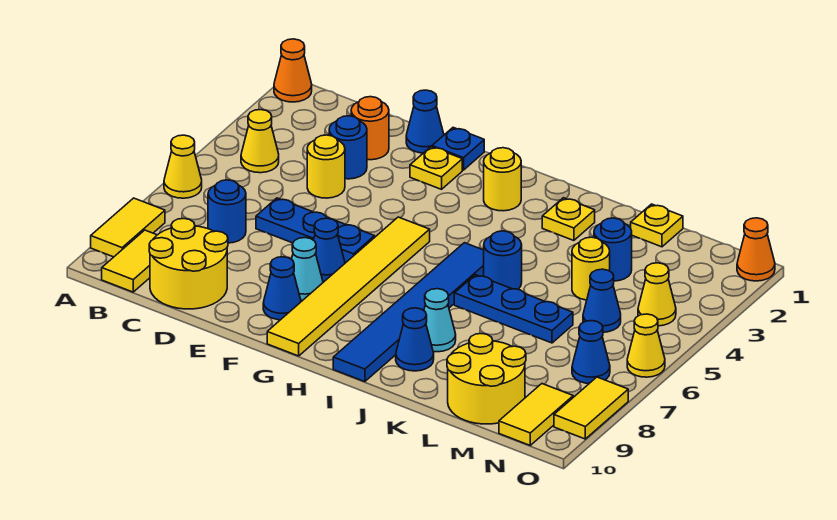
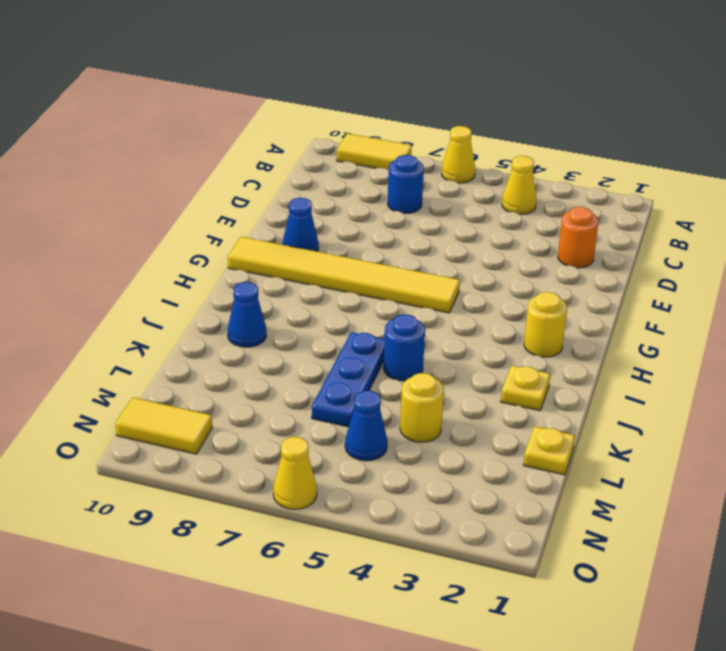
none -> orange 1x1 cone [274,39,312,102]
none -> yellow 1x2 tile [102,230,157,292]
none -> yellow 2x2 round brick [149,218,228,309]
none -> blue 1x1 round brick [329,116,367,179]

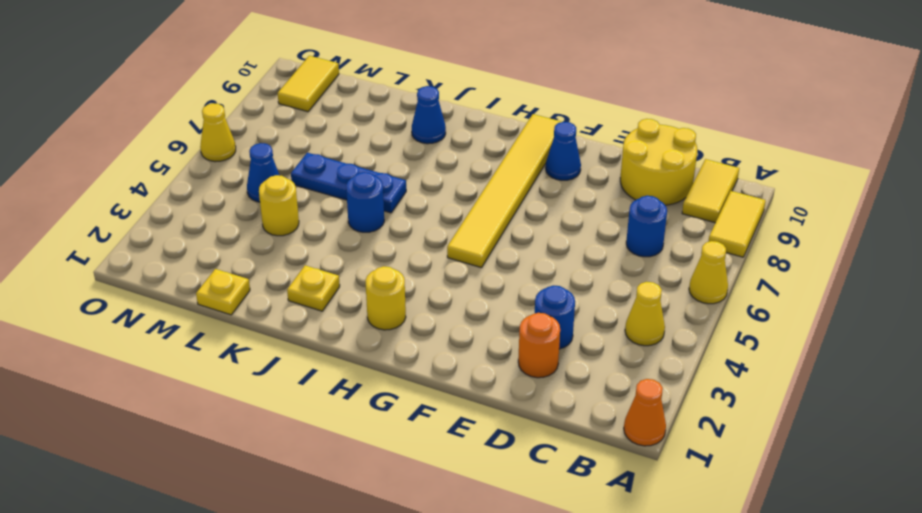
none -> yellow 1x1 round brick [307,135,345,198]
none -> blue 1x3 plate [256,198,375,263]
none -> blue 1x1 cone [406,90,444,153]
none -> blue 1x1 plate [432,128,484,170]

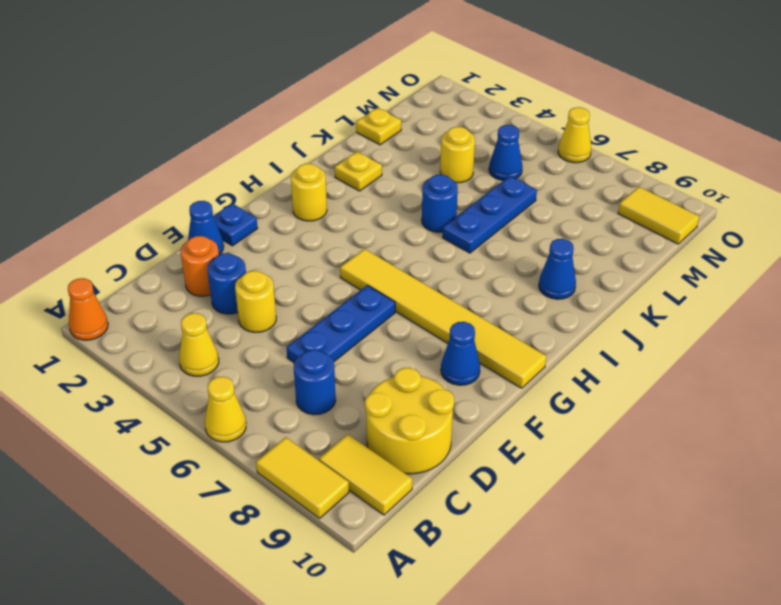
none -> yellow 1x1 plate [410,147,462,189]
none -> blue 1x1 cone [314,218,345,281]
none -> cyan 1x1 cone [292,238,323,301]
none -> blue 1x6 tile [333,243,484,382]

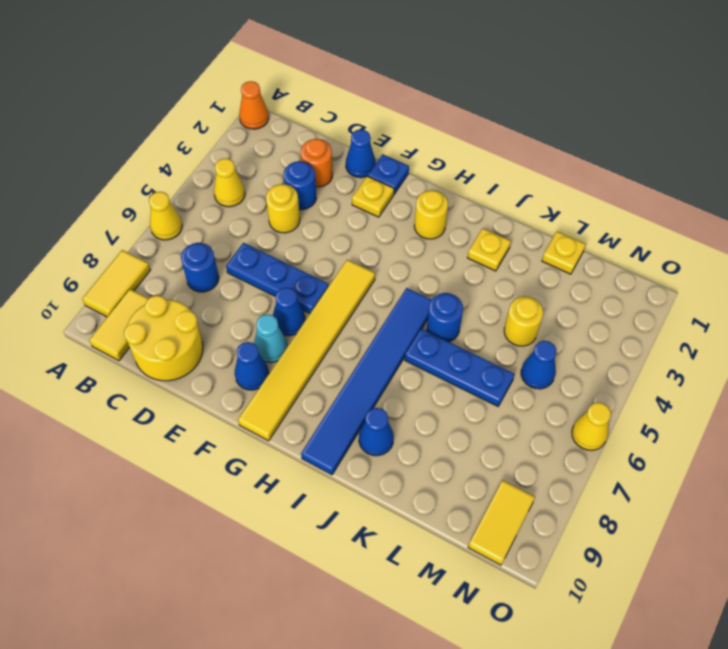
none -> cyan 1x1 cone [424,289,456,352]
none -> blue 1x1 round brick [594,218,632,281]
none -> yellow 2x2 round brick [447,334,526,424]
none -> yellow 1x1 cone [638,263,676,326]

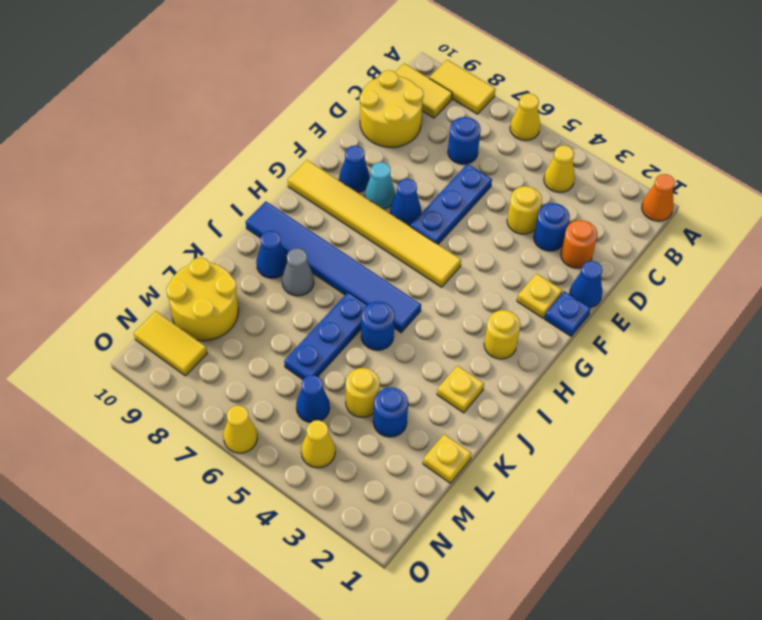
grey 1x1 cone [282,248,314,296] -> cyan 1x1 cone [424,289,456,352]
none -> blue 1x1 cone [572,321,610,383]
none -> orange 1x1 cone [737,218,775,281]
none -> yellow 1x2 tile [554,377,628,439]

